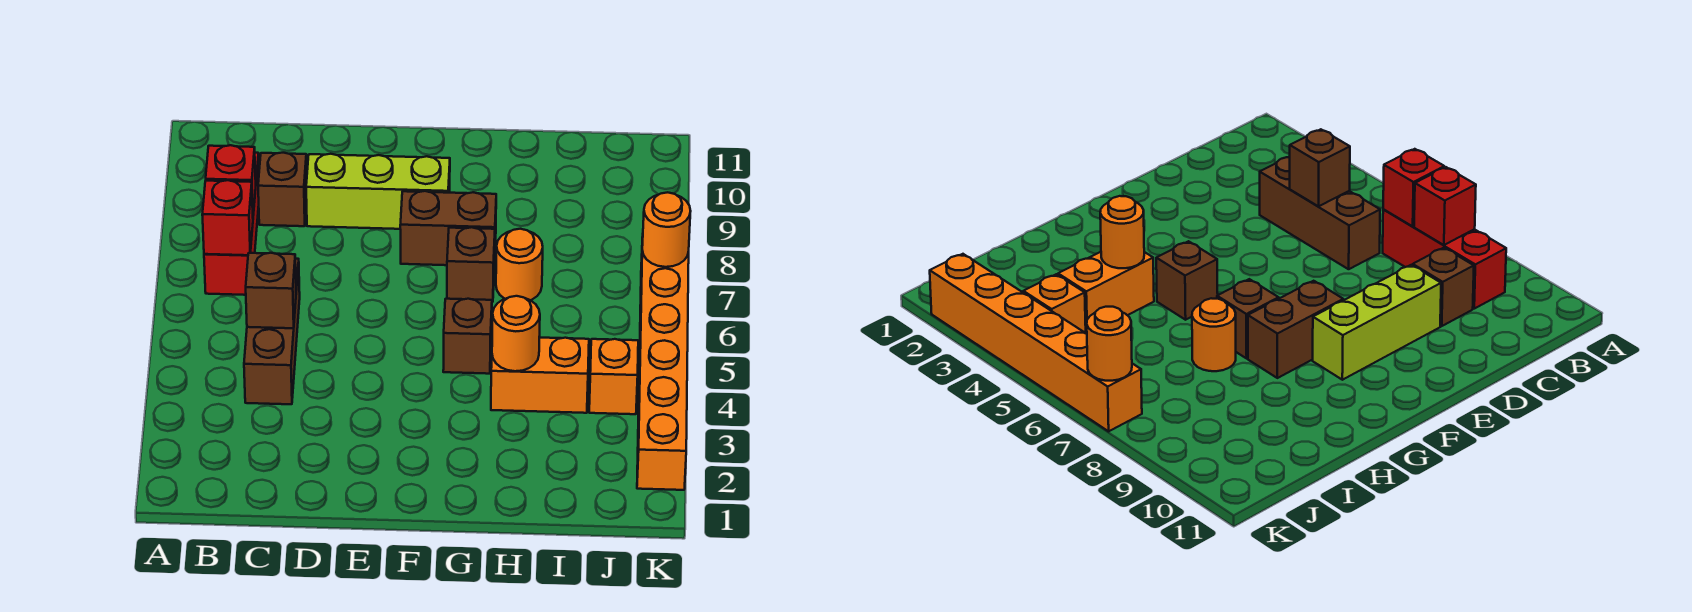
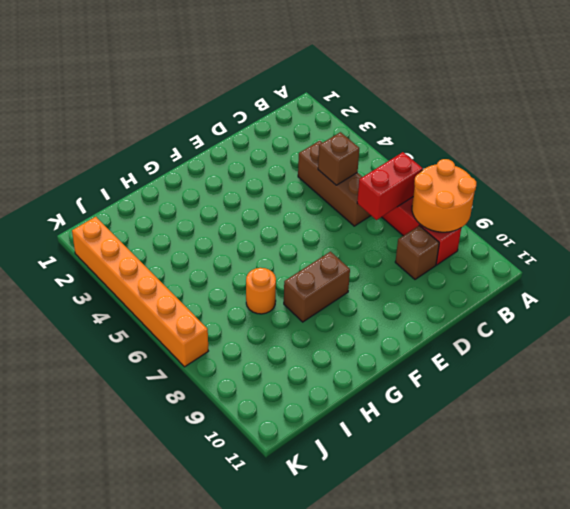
orange 2x2 round brick [412,159,476,232] -> red 1x1 brick [206,145,256,215]
red 1x2 brick [357,152,423,220] -> red 1x1 brick [202,180,253,255]
none -> lime 1x3 brick [306,154,450,229]
none -> brown 1x1 brick [443,299,492,374]
none -> brown 1x1 brick [447,227,495,302]

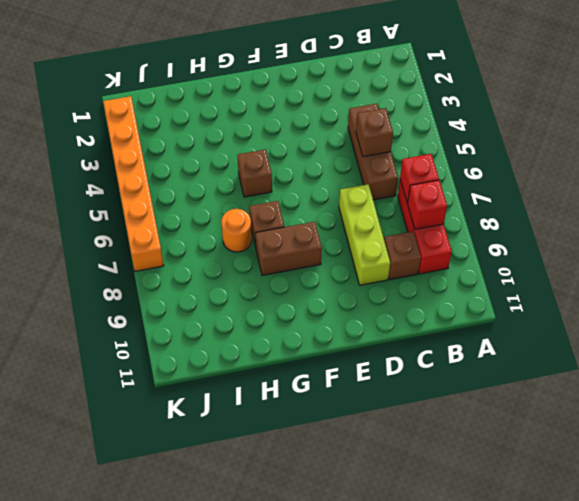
lime 1x3 brick [339,184,390,285] -> lime 1x3 brick turned to [306,154,450,229]
none -> orange 1x2 brick [491,338,589,413]
none -> orange 1x1 brick [589,339,638,414]
none -> orange 1x1 round brick [492,296,540,371]

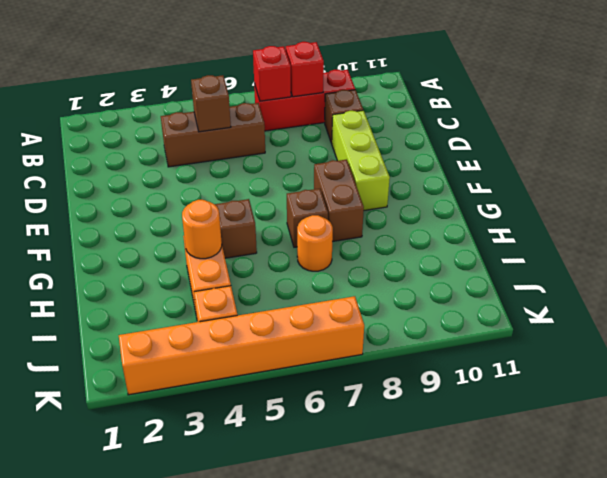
none -> orange 1x1 round brick [642,192,691,267]

